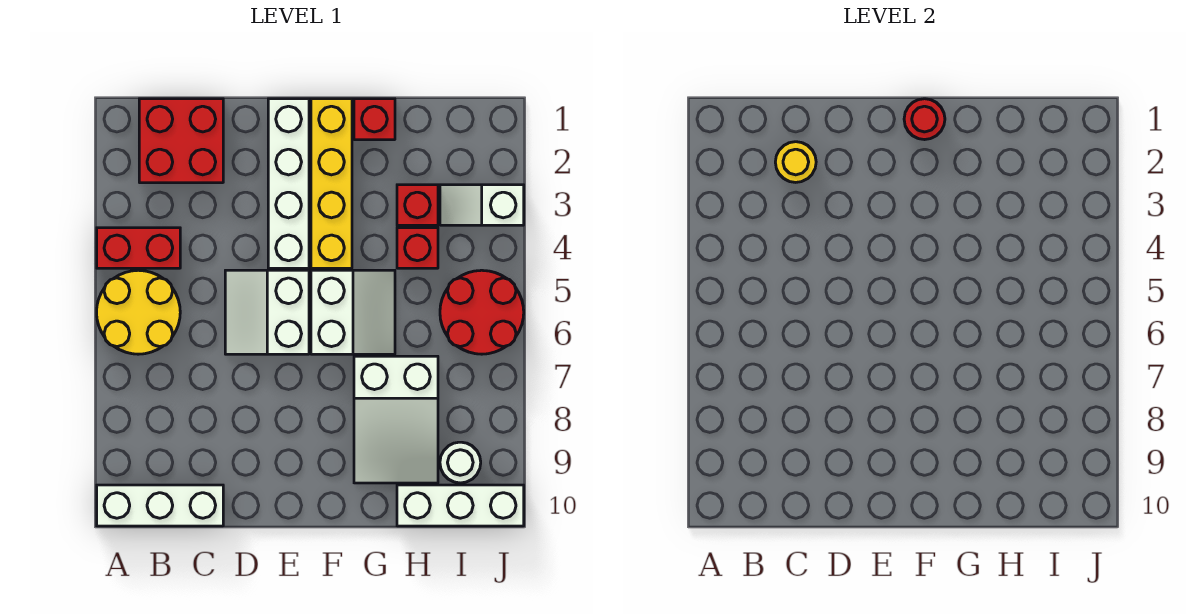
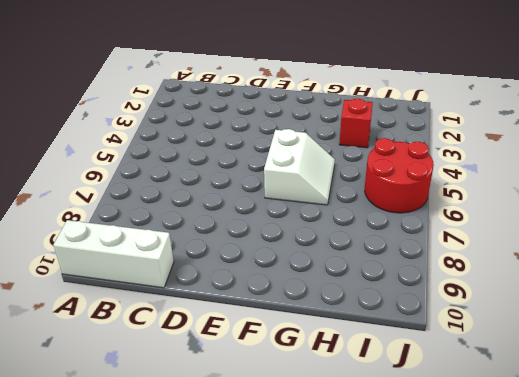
none -> red 1x2 brick [97,228,180,268]
none -> yellow 2x2 round brick [97,270,180,354]
none -> red 2x2 brick [139,99,223,183]

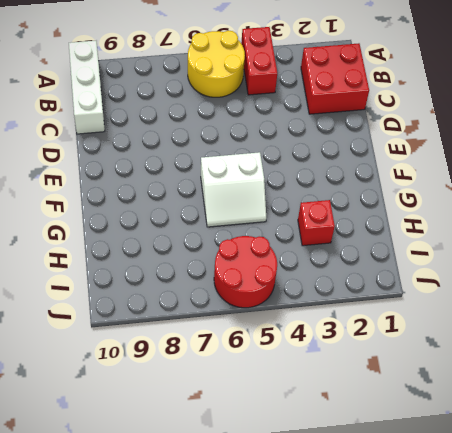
none -> white 2x2 slope [225,270,309,354]
none -> white 1x4 brick [268,99,309,268]
none -> yellow 1x4 brick [311,99,352,268]

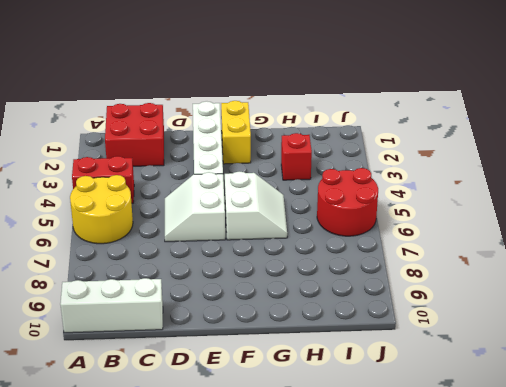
yellow 1x2 brick [221,101,251,164] -> yellow 1x4 brick [311,99,352,268]
none -> red 1x1 brick [354,99,395,140]
none -> white 2x3 slope [354,356,438,483]
none -> red 1x1 brick [397,228,438,268]

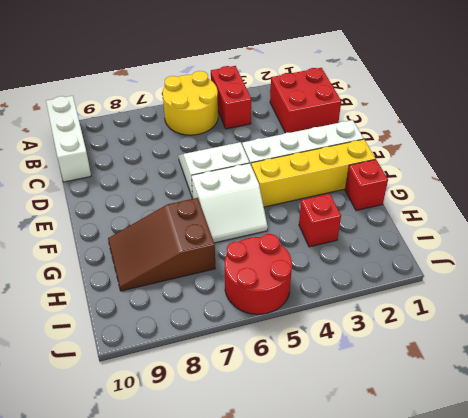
brown 2x3 slope [108,198,215,291] -> white 2x3 slope [354,356,438,483]
none -> red 1x1 brick [397,228,438,268]
none -> white 1x3 brick [397,485,524,526]
none -> white 1x2 slope [440,185,524,225]

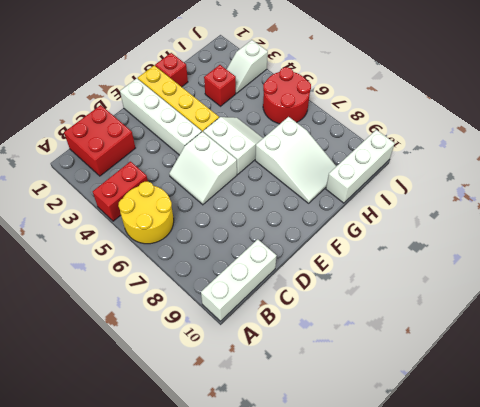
none -> red 1x1 brick [397,228,438,268]
none -> white 1x1 round brick [440,442,481,483]
none -> yellow 1x1 round brick [775,142,816,182]

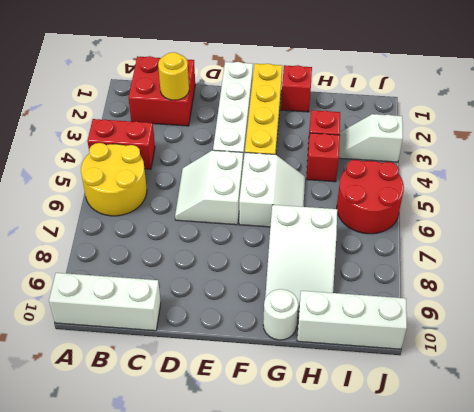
white 1x1 round brick [263,289,298,340] -> white 1x1 round brick moved to [440,442,481,483]
none -> red 1x1 round brick [904,99,945,140]

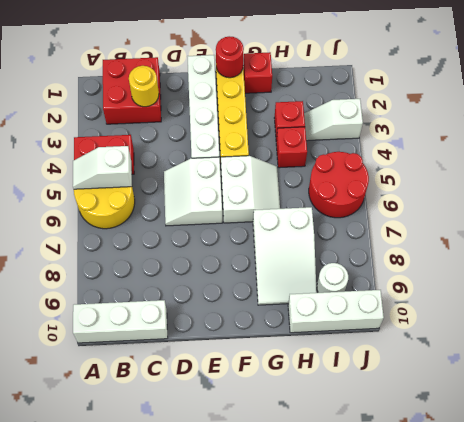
white 1x2 slope [73,146,132,189] -> none

